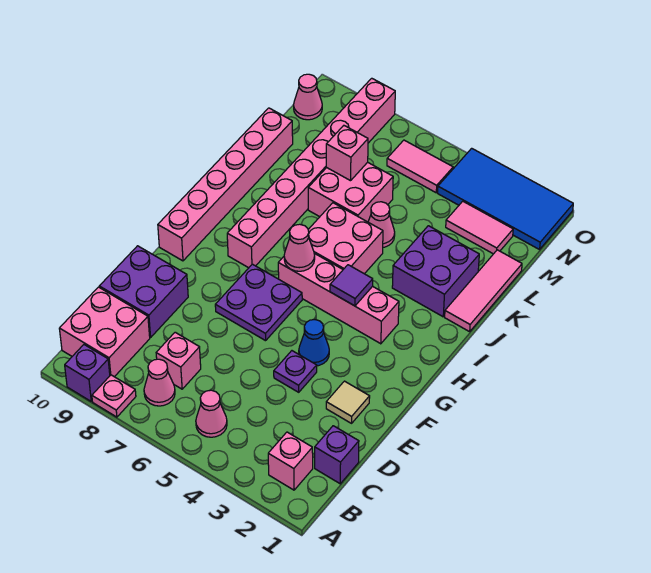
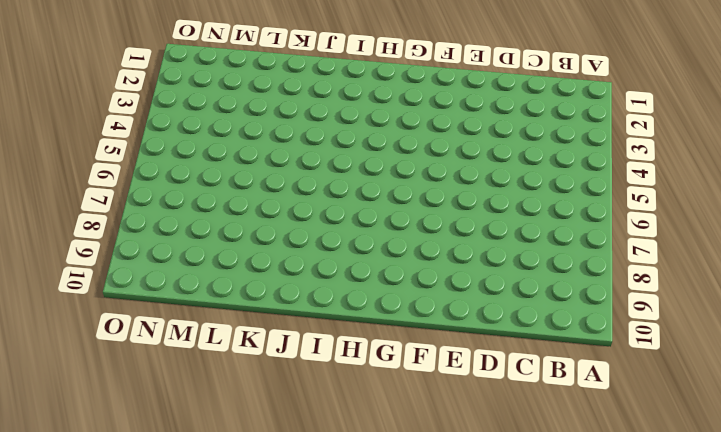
none -> pink 1x1 plate [92,375,136,417]
none -> purple 1x1 brick [65,345,110,401]
none -> pink 1x1 brick [268,432,313,490]

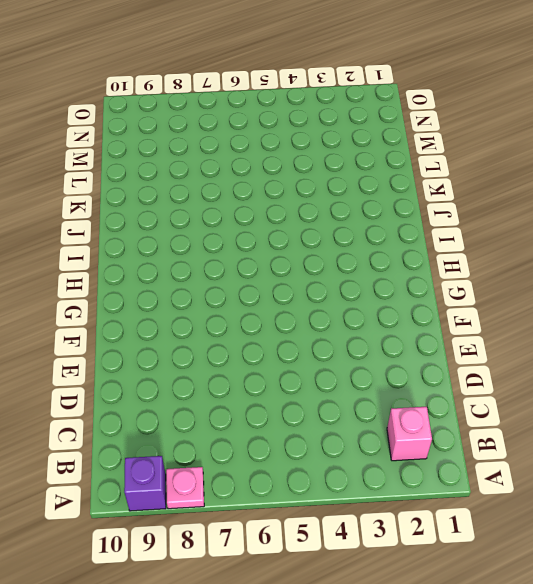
none -> pink 1x1 cone [196,390,227,437]
none -> pink 1x1 cone [144,359,175,406]
none -> pink 2x2 brick [59,287,150,377]

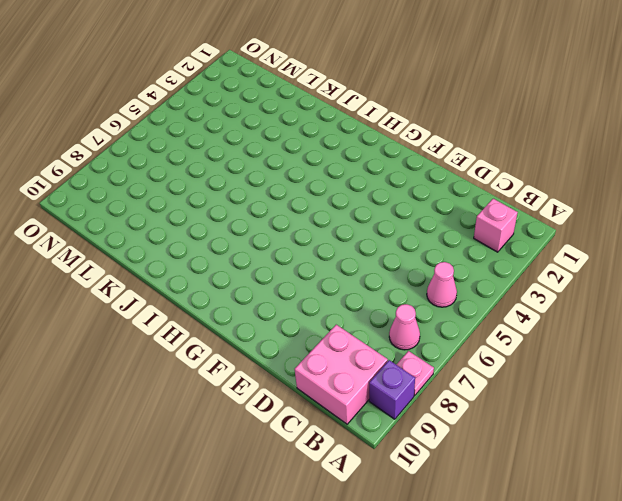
none -> purple 1x1 brick [315,426,359,484]
none -> pink 1x1 brick [156,332,201,389]
none -> purple 2x2 brick [99,246,188,337]

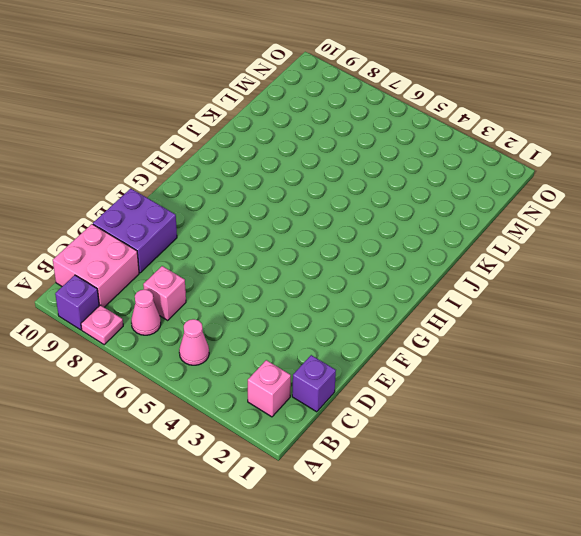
none -> tan 1x1 tile [326,381,370,423]
none -> purple 1x1 plate [274,351,317,392]
none -> blue 1x1 cone [299,320,329,366]

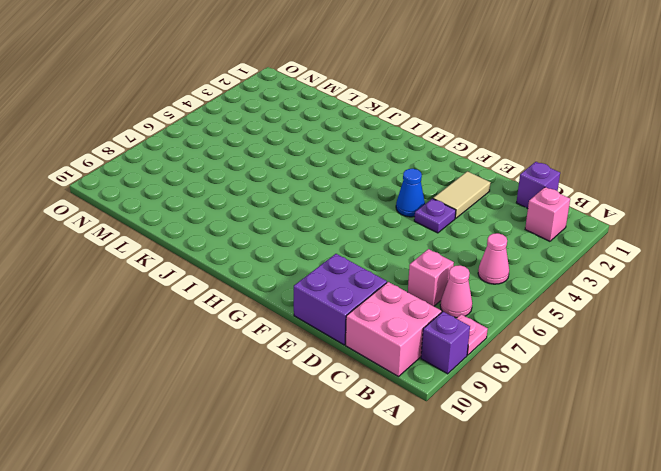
tan 1x2 tile [433,171,491,218] -> tan 1x1 tile [326,381,370,423]
none -> purple 2x2 plate [215,264,302,341]
none -> pink 1x6 brick [158,108,293,261]
none -> pink 1x4 brick [278,254,399,344]

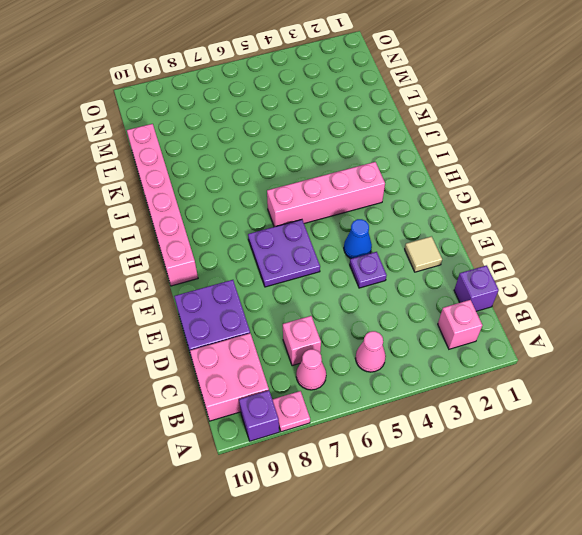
none -> pink 1x8 brick [227,78,395,268]
none -> pink 2x2 brick [308,203,383,274]
none -> pink 1x3 tile [445,250,522,332]

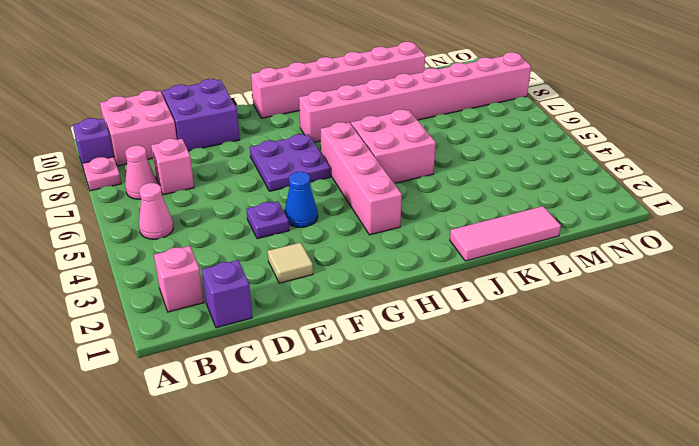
none -> purple 2x2 brick [392,226,479,317]
none -> pink 1x1 cone [368,202,395,247]
none -> pink 2x2 brick [308,162,393,222]

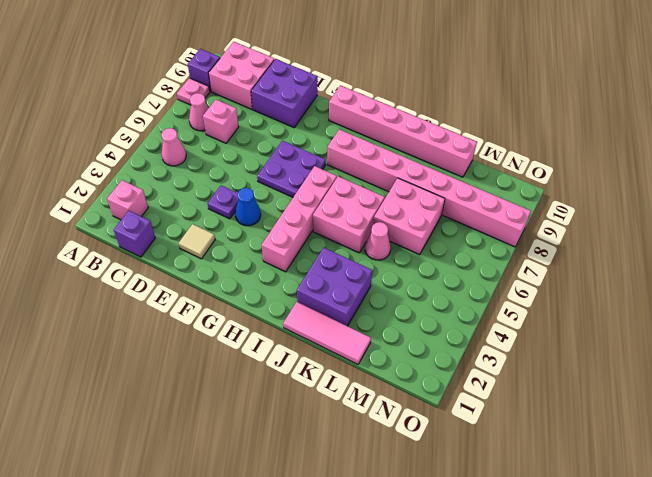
none -> pink 1x2 tile [446,201,513,254]
none -> blue 2x4 tile [438,148,573,250]
none -> pink 1x2 tile [387,140,453,193]

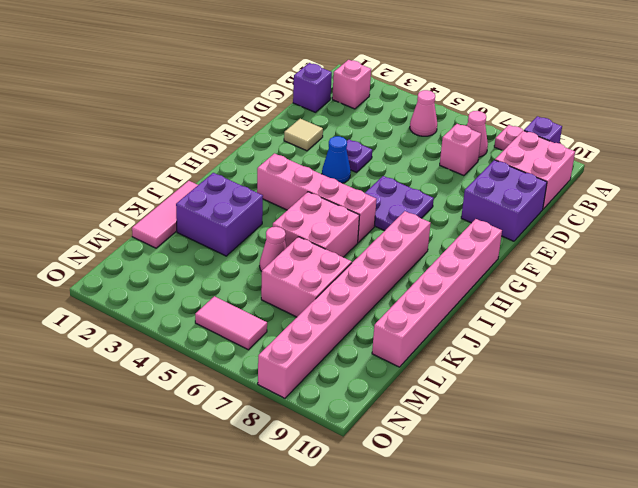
none -> pink 1x2 tile [446,201,513,254]
none -> blue 2x4 tile [438,148,573,250]
none -> pink 1x1 cone [294,74,322,120]

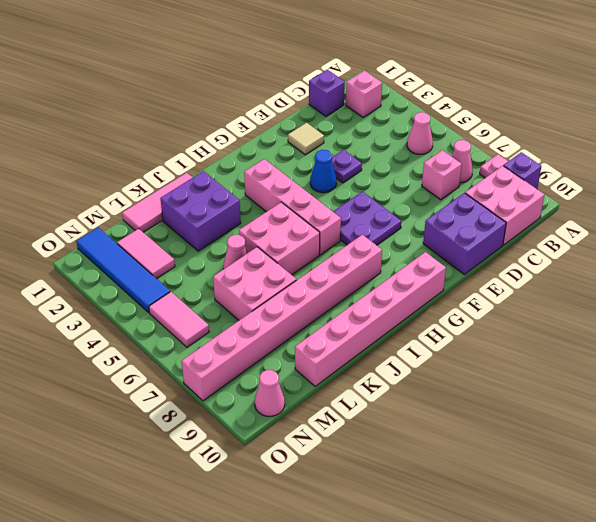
blue 1x4 tile [76,227,170,313] -> blue 2x4 tile [438,148,573,250]
none -> purple 1x1 tile [330,265,373,306]
none -> pink 1x1 cone [284,224,315,271]
none -> pink 1x1 brick [326,126,368,181]

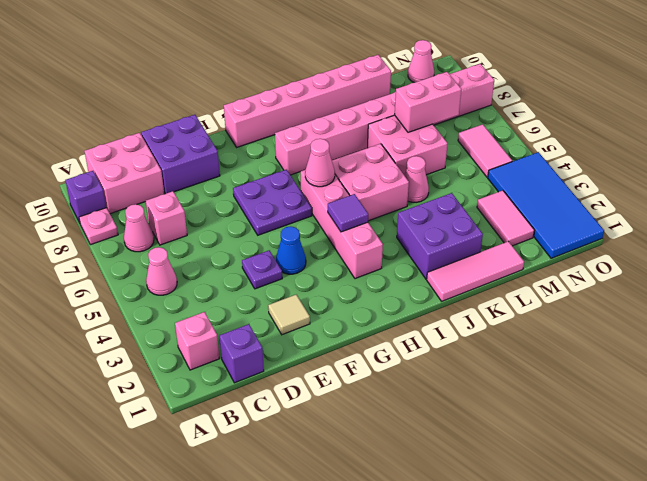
pink 1x2 brick [395,72,461,132] -> pink 1x1 brick [326,126,368,181]

